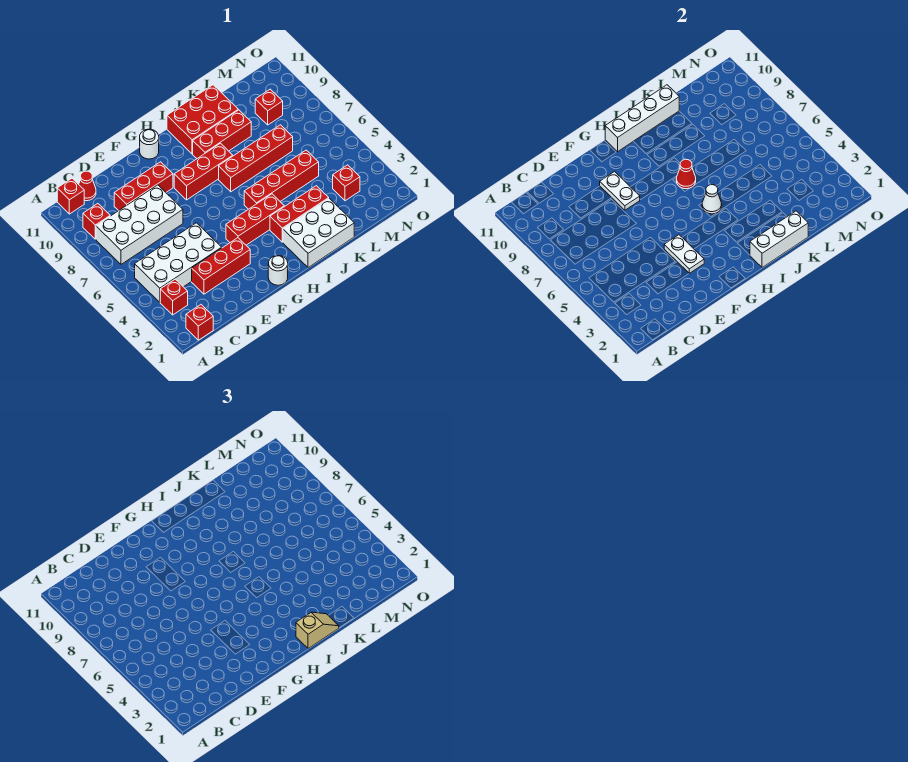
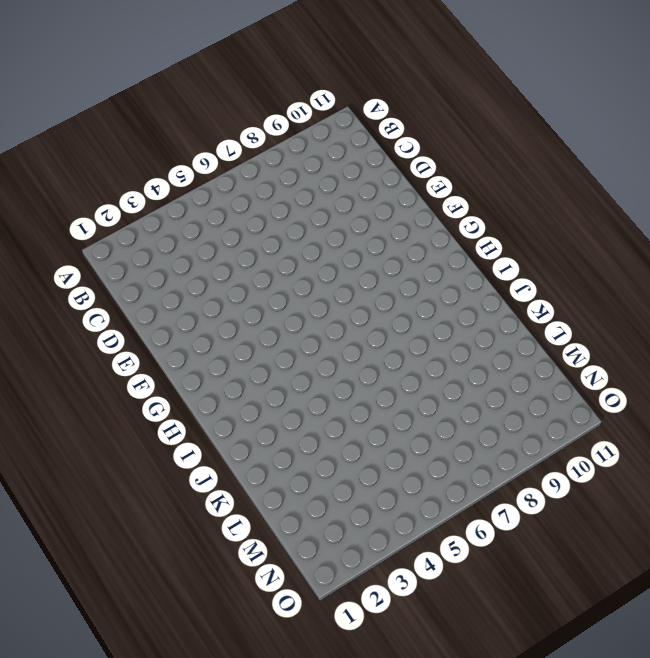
none -> red 1x1 brick [186,305,213,340]
none -> red 1x1 brick [160,279,188,315]
none -> white 2x4 brick [135,223,222,302]

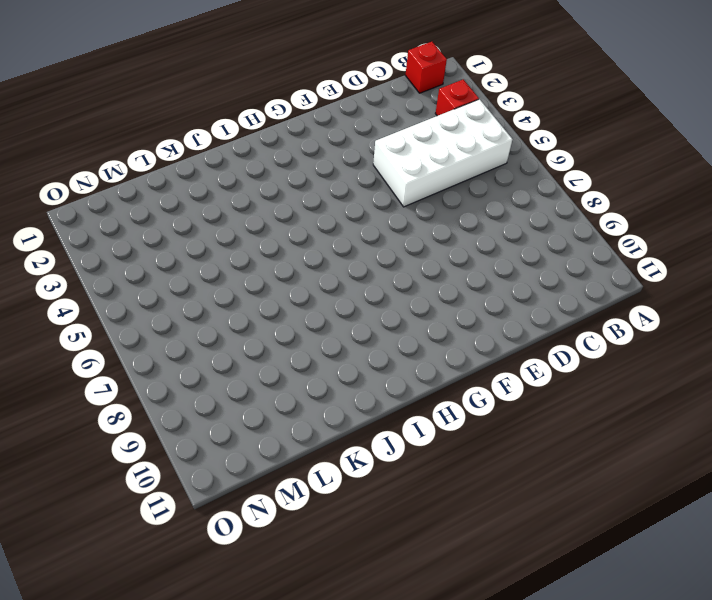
none -> white 2x4 brick [96,185,183,264]
none -> red 1x1 brick [83,204,110,239]
none -> red 1x1 brick [57,178,84,214]

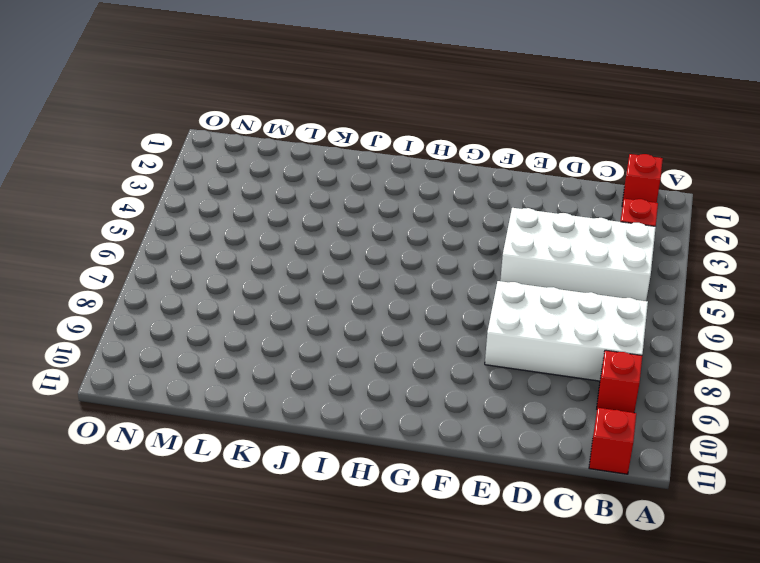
none -> red 1x1 cone [79,171,96,201]
none -> red 1x3 brick [192,238,250,294]
none -> red 1x3 brick [114,162,173,211]

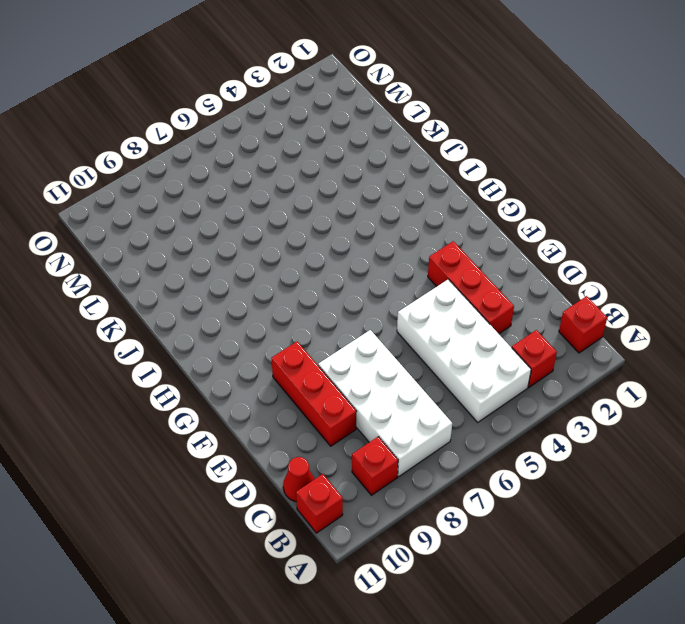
none -> white 1x1 round brick [268,256,288,285]
none -> red 1x3 brick [226,194,284,245]
none -> red 1x3 brick [174,143,233,200]

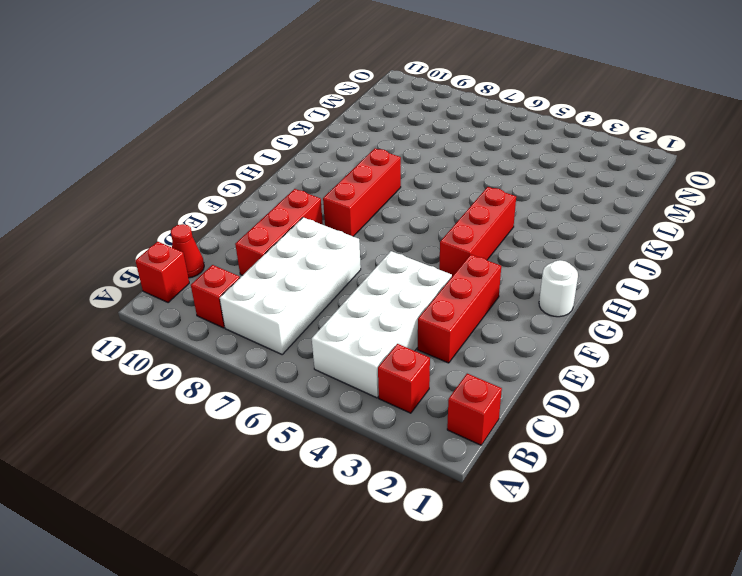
none -> white 1x1 round brick [140,129,159,159]
none -> white 2x3 brick [283,198,354,268]
none -> red 1x3 brick [270,186,329,242]

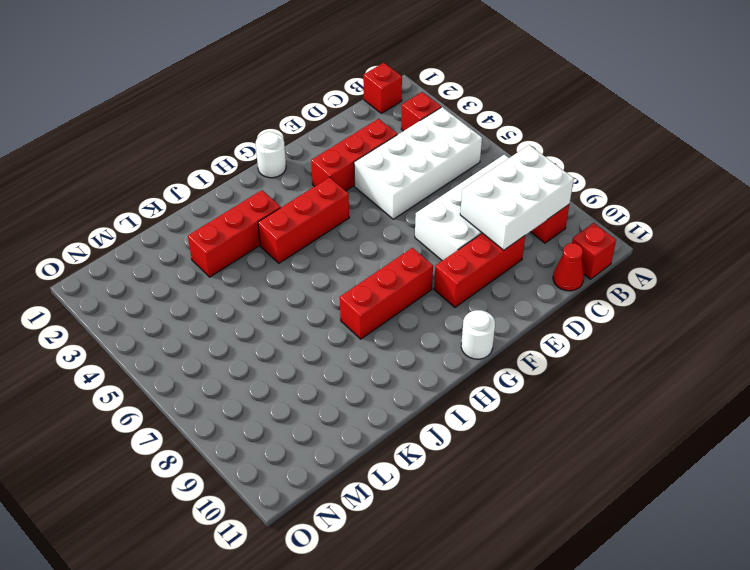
white 2x3 brick [460,145,574,250] -> white 2x3 brick moved to [283,198,354,268]
none -> red 1x4 brick [244,150,319,209]
none -> red 1x4 brick [219,125,293,192]
none -> red 1x3 brick [193,110,251,158]

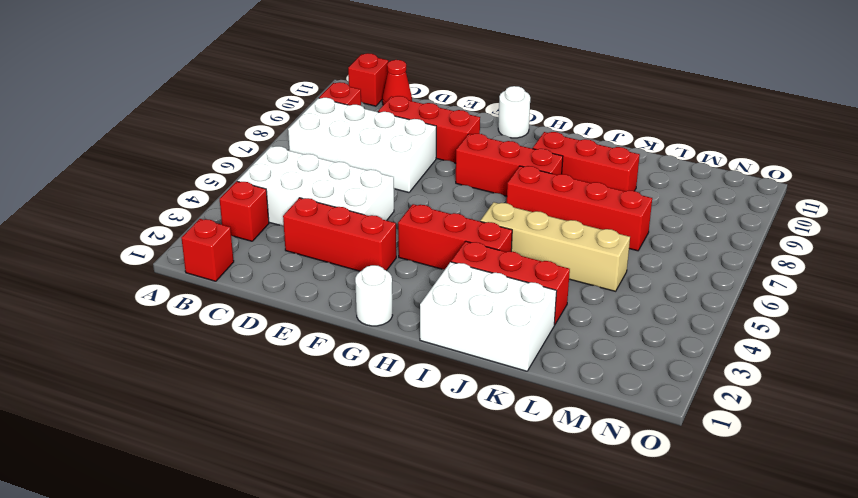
tan 1x4 brick [480,202,630,291] -> red 1x4 brick [244,150,319,209]
none -> red 2x3 brick [167,85,238,154]
none -> red 1x1 brick [333,165,360,201]
none -> red 1x1 brick [255,89,283,125]

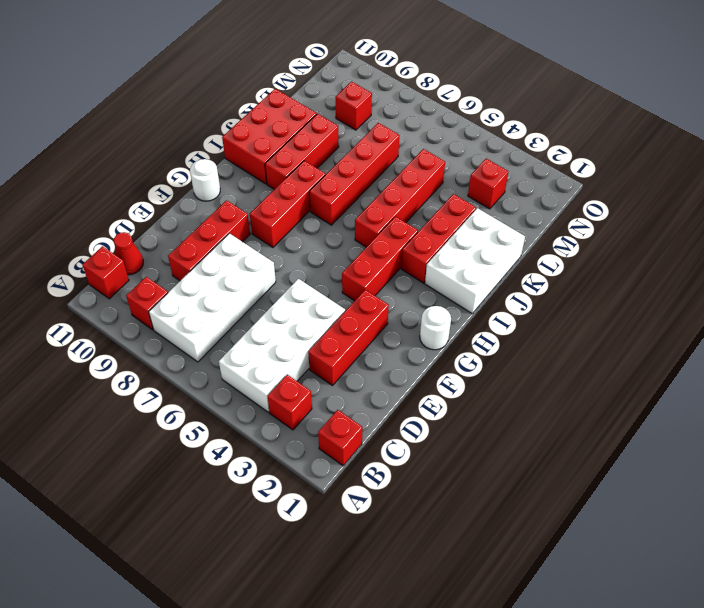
none -> white 1x2 plate [664,235,704,273]
none -> white 1x2 plate [600,172,640,210]
none -> white 1x4 brick [605,85,679,152]

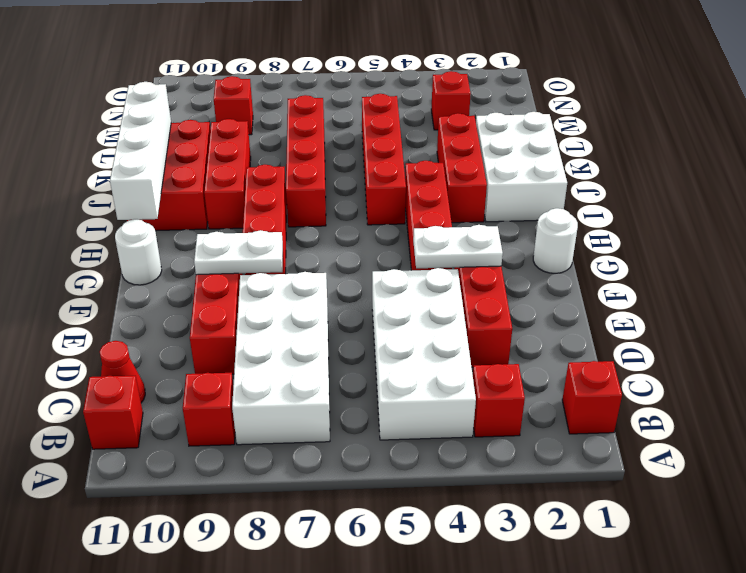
none -> white 1x3 brick [750,211,808,268]
none -> white 1x1 cone [702,185,722,214]
none -> red 1x1 cone [676,159,696,189]

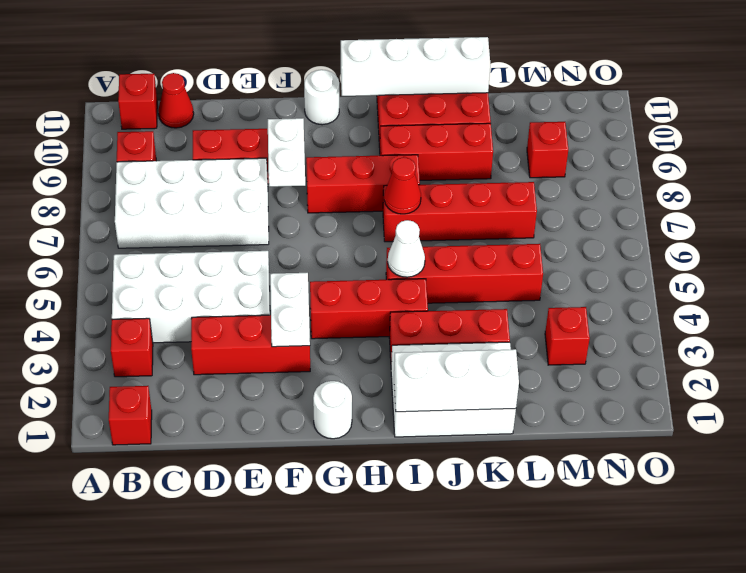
none -> tan 1x2 slope [296,612,339,649]

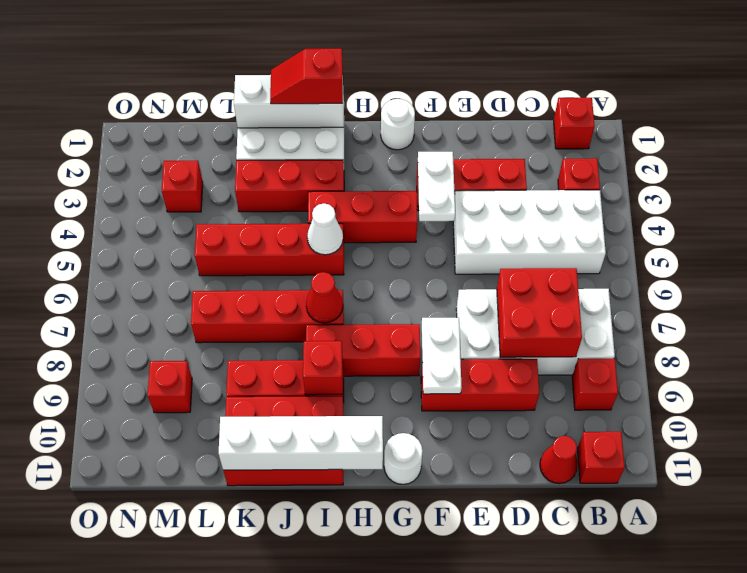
red 2x2 brick [497,268,582,357] -> none
red 1x2 slope [270,49,343,104] -> tan 1x2 slope [296,612,339,649]
red 1x1 brick [303,341,343,395] -> none

